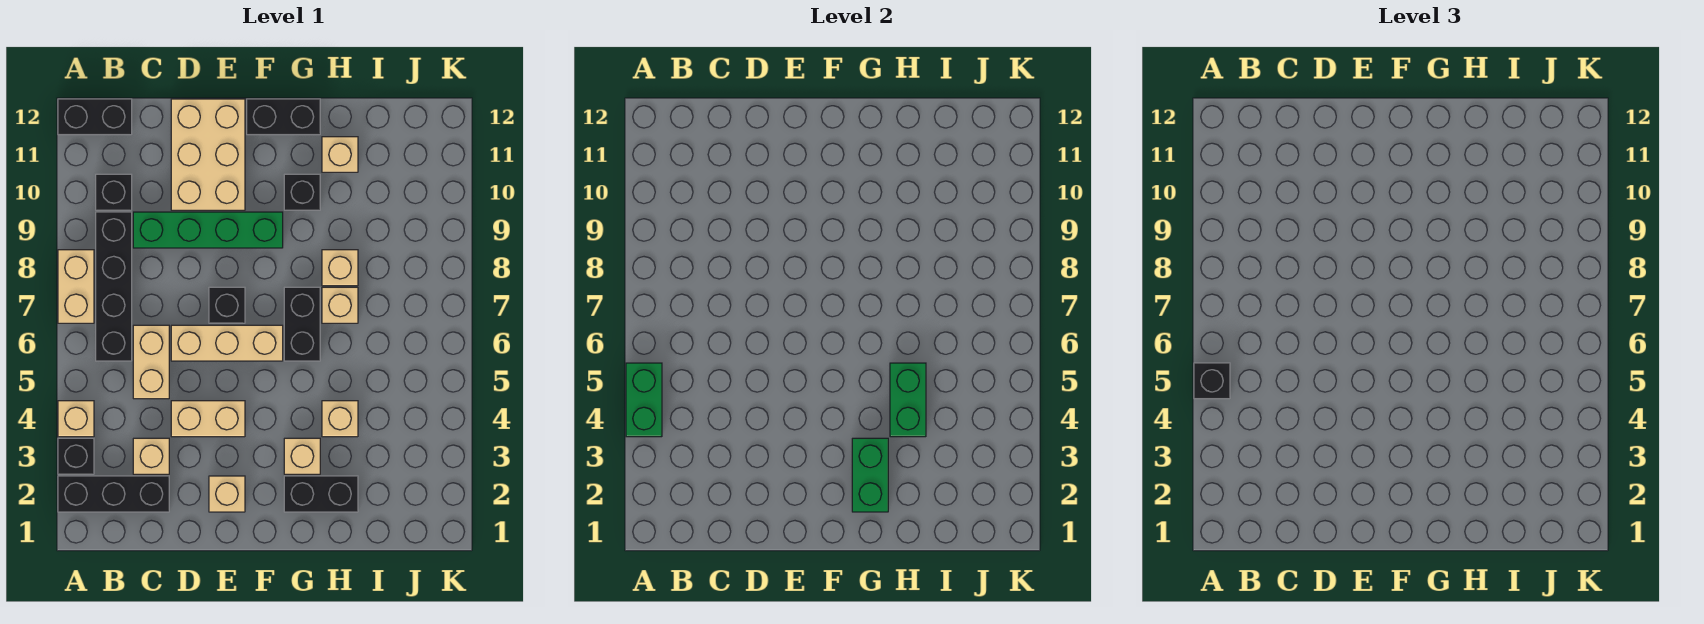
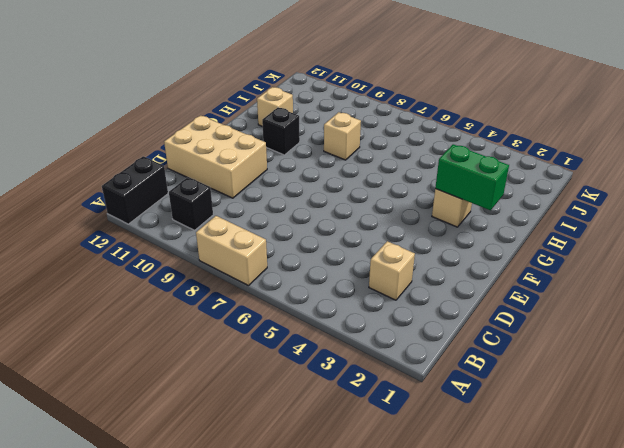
none -> black 1x3 brick [58,476,169,512]
none -> black 1x1 brick [58,438,94,474]
none -> tan 1x1 brick [58,401,94,437]

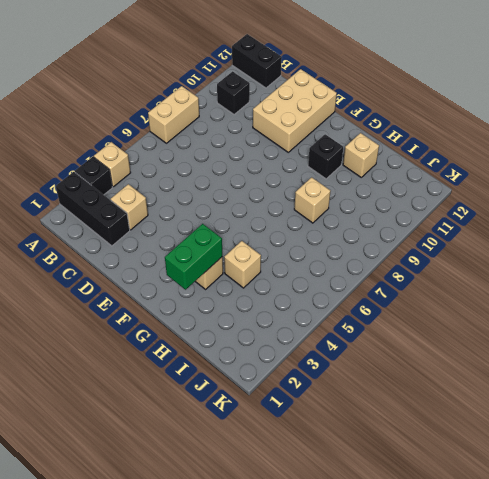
none -> black 1x4 brick [96,212,132,361]
none -> tan 1x2 brick [133,325,169,399]
none -> green 1x4 brick [133,212,283,248]

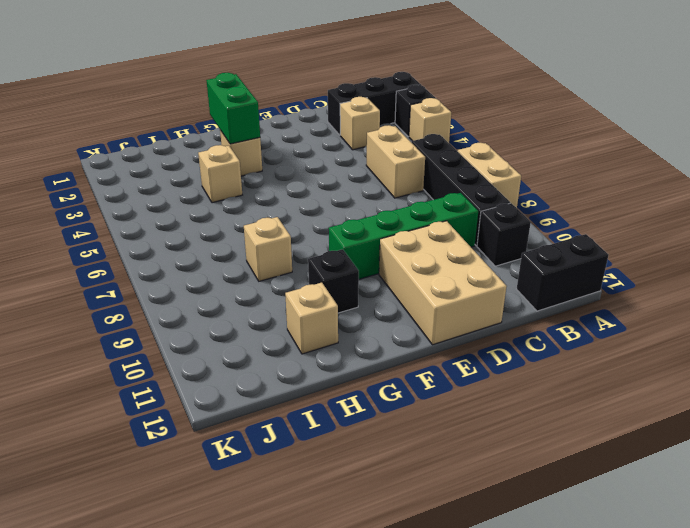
none -> tan 1x2 brick [171,401,245,437]
none -> tan 1x3 brick [171,325,283,361]
none -> tan 1x1 brick [209,476,245,512]

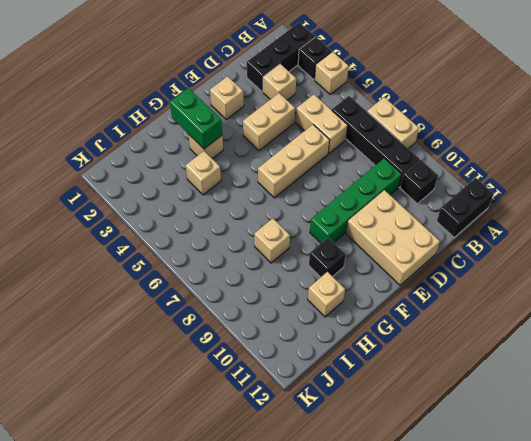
none -> black 1x1 brick [209,287,245,323]
none -> black 1x2 brick [247,99,320,135]
none -> black 1x2 brick [284,476,358,512]

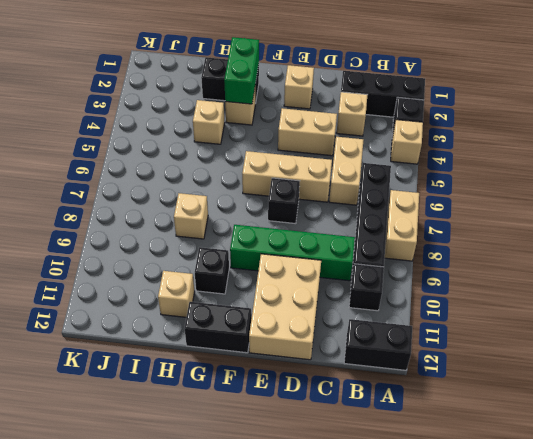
none -> black 1x2 brick [284,287,320,361]
none -> tan 1x1 brick [322,287,358,323]
none -> green 1x2 brick [626,363,662,437]

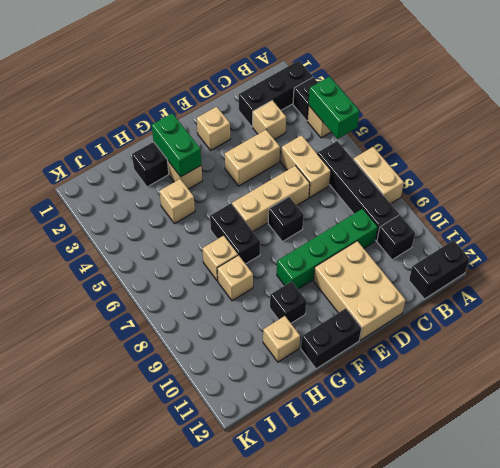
none -> green 1x2 brick [890,363,926,437]
none -> black 1x1 brick [1194,363,1230,399]

